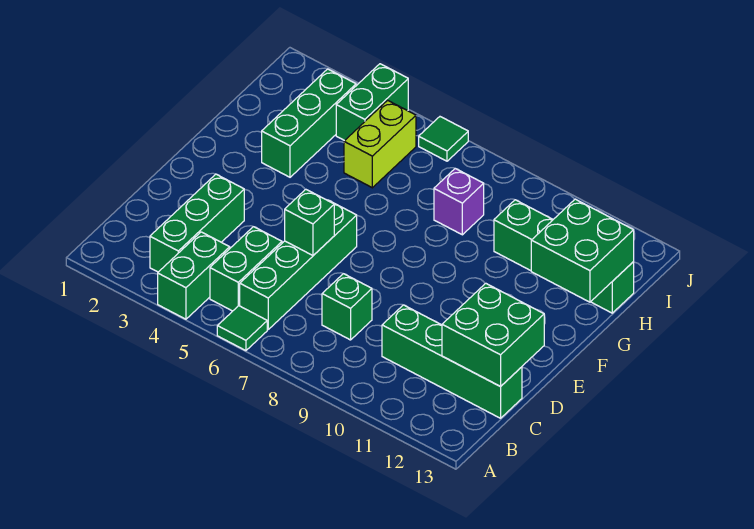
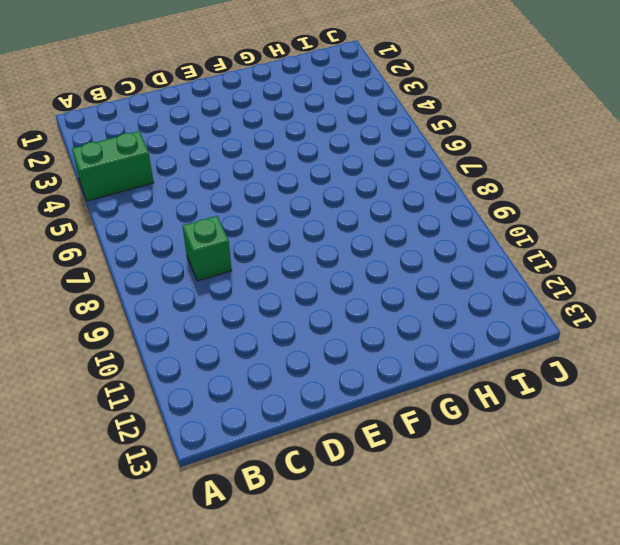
none -> green 1x1 tile [217,306,267,351]
none -> green 1x3 brick [150,174,244,272]
none -> green 1x2 brick [210,227,282,311]

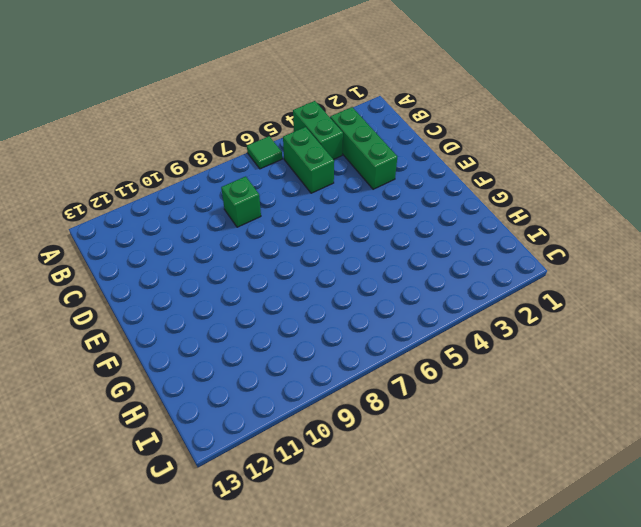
none -> green 1x4 brick [240,200,357,329]
none -> green 1x4 brick [382,305,522,418]
none -> green 1x3 brick [262,69,356,177]

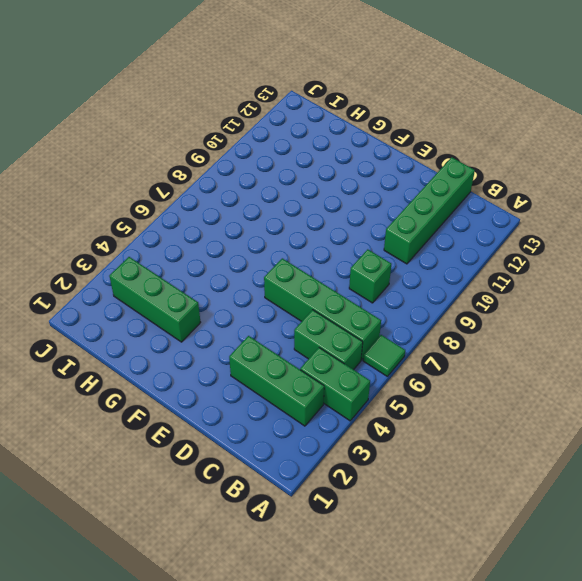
none -> lime 1x2 brick [344,100,416,188]
none -> purple 1x1 brick [434,169,484,235]
none -> green 1x4 brick [494,200,634,313]

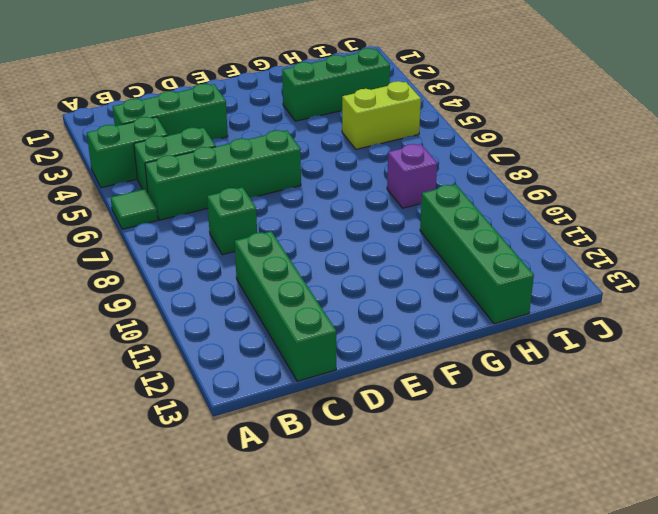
none -> green 1x2 brick [336,64,408,141]
none -> green 1x1 tile [419,117,468,161]
none -> green 2x2 brick [442,283,544,387]

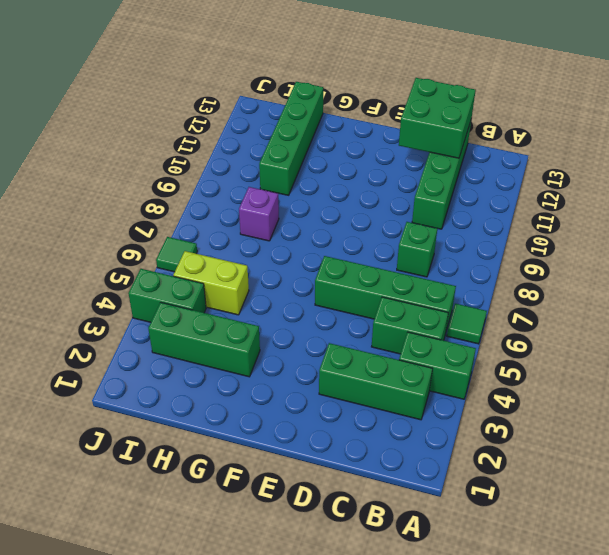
none -> green 1x1 brick [285,189,334,255]
none -> green 2x2 brick [531,199,634,302]

